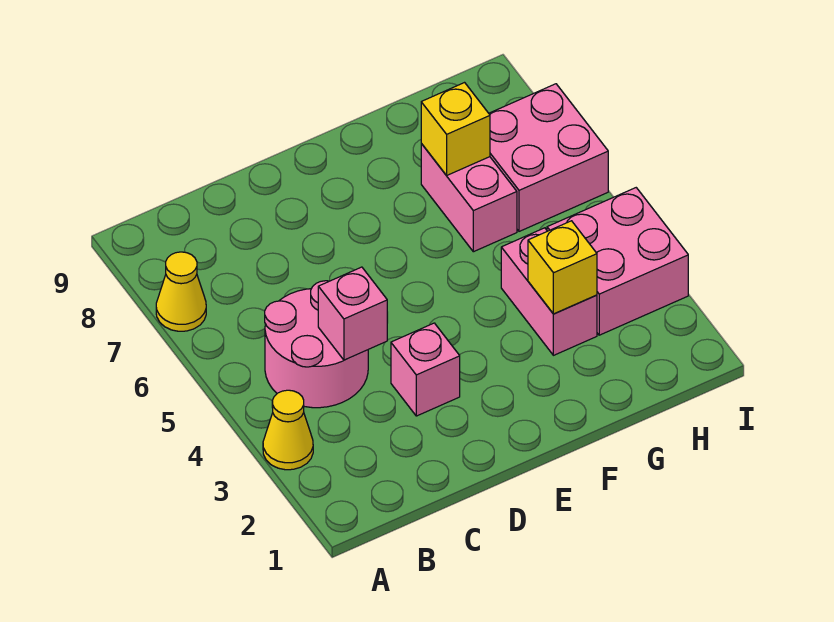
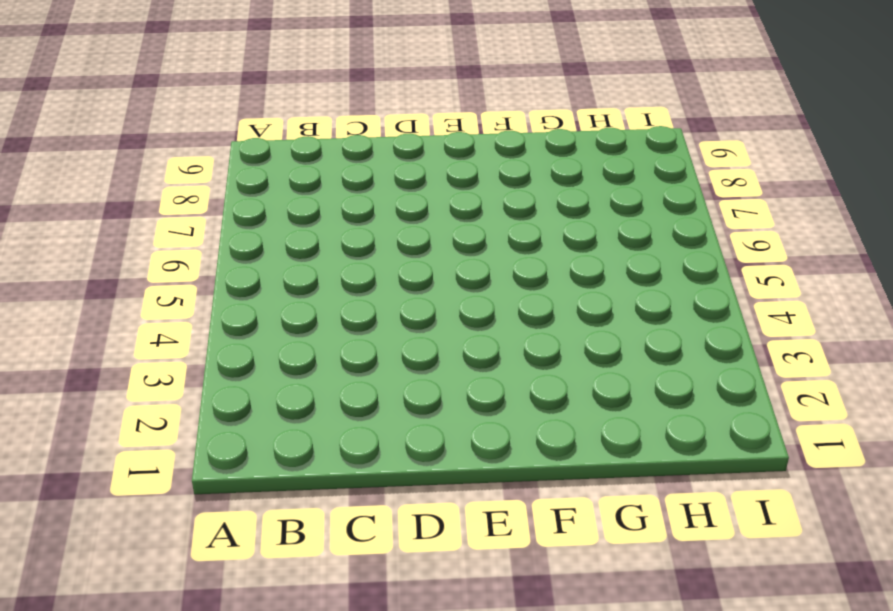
none -> yellow 1x1 cone [263,390,313,470]
none -> yellow 1x1 cone [156,252,206,331]

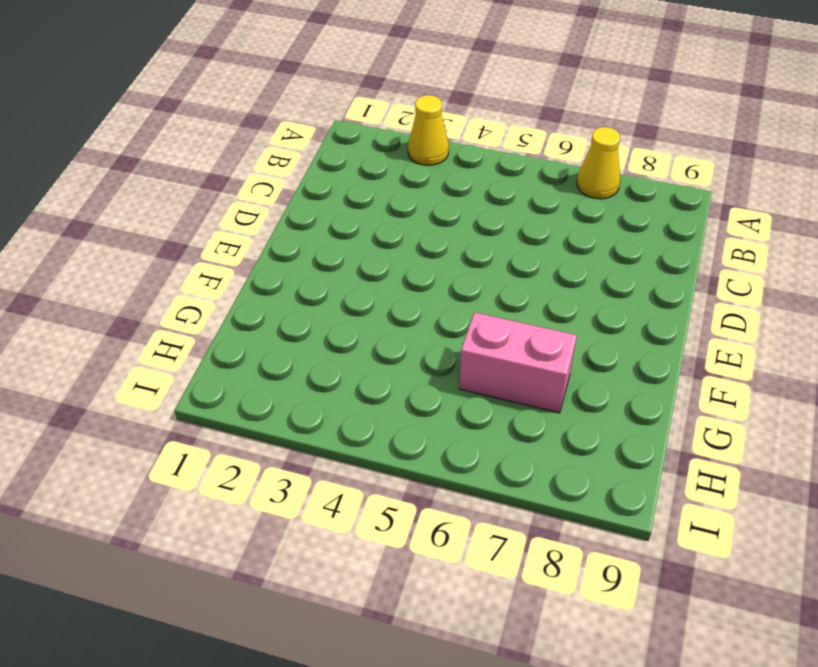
none -> pink 2x2 round brick [265,281,368,408]
none -> pink 1x1 brick [391,323,460,416]

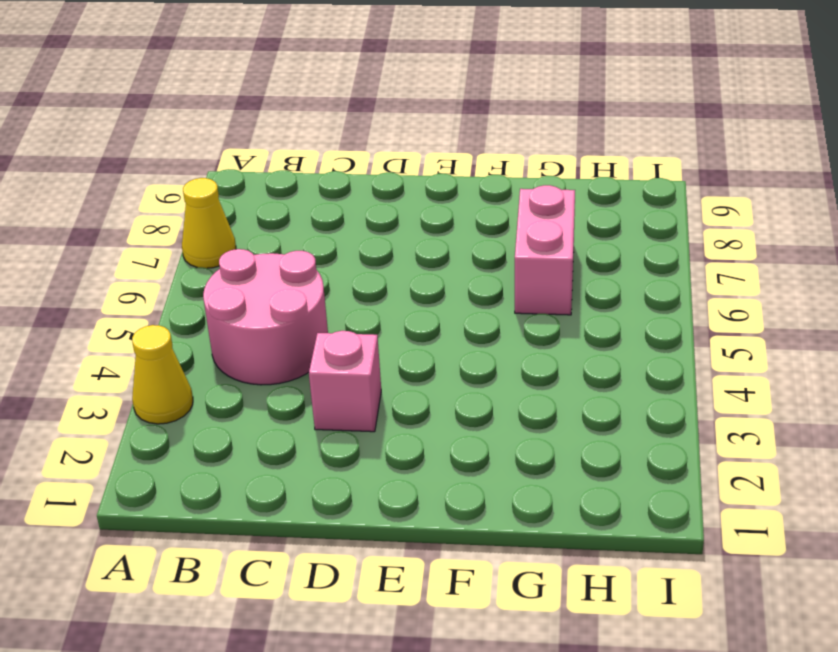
none -> pink 1x2 brick [501,228,597,355]
none -> pink 2x2 brick [547,188,688,335]

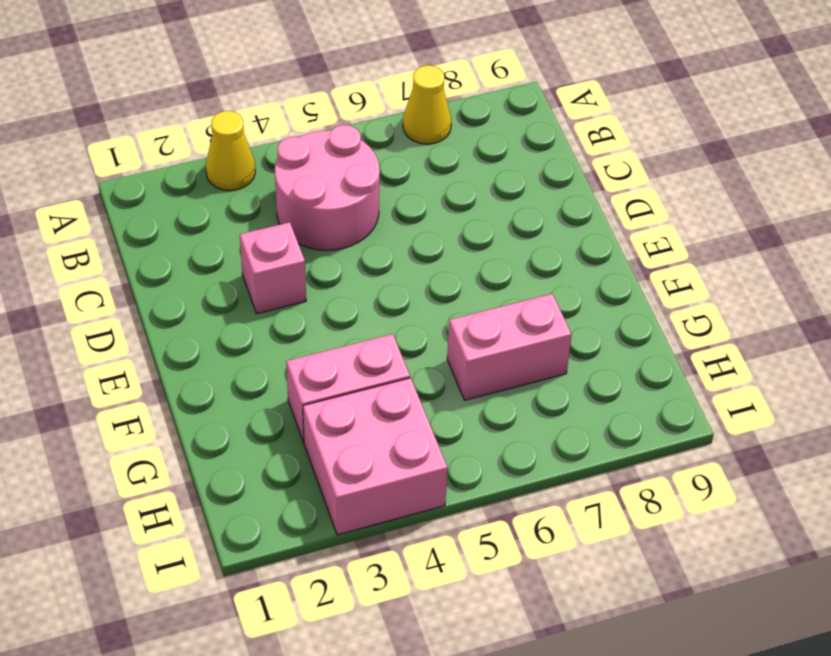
none -> pink 2x2 brick [489,84,608,231]
none -> pink 1x1 brick [318,267,387,360]

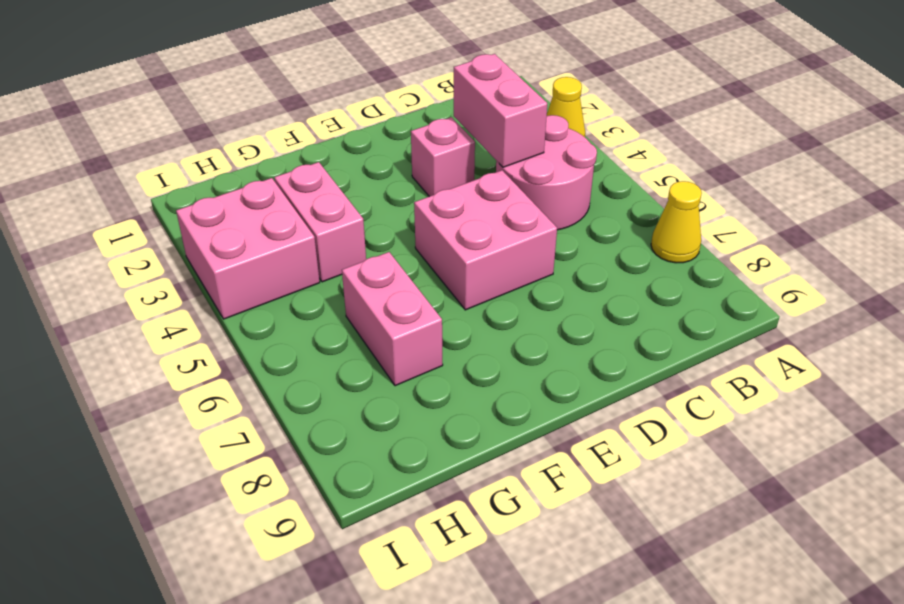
pink 1x2 brick [454,54,547,167] -> pink 1x1 brick [318,267,387,360]
pink 2x2 brick [414,170,557,310] -> pink 2x2 brick moved to [489,84,608,231]
none -> yellow 1x1 brick [528,221,597,314]
none -> yellow 1x1 brick [421,83,490,175]

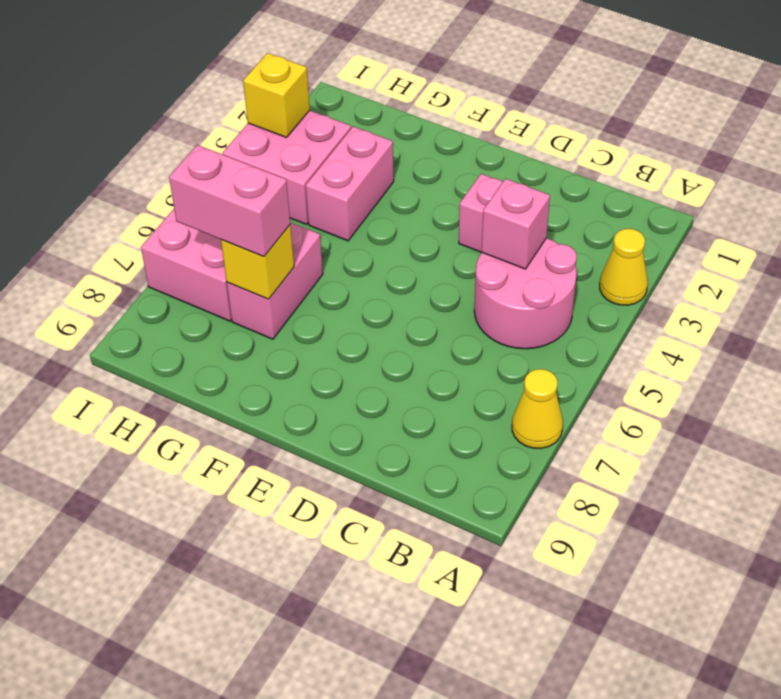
pink 1x2 brick [169,145,290,257] -> none
yellow 1x1 brick [243,53,310,137] -> yellow 1x1 brick moved to [528,221,597,314]

